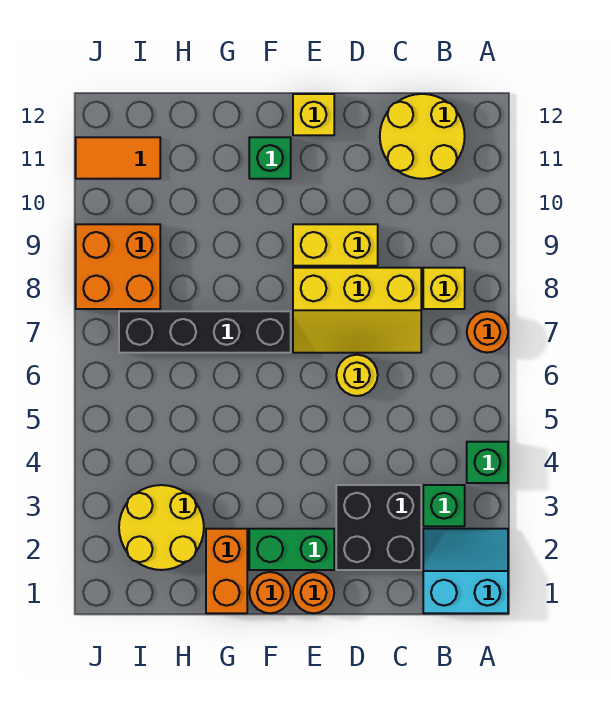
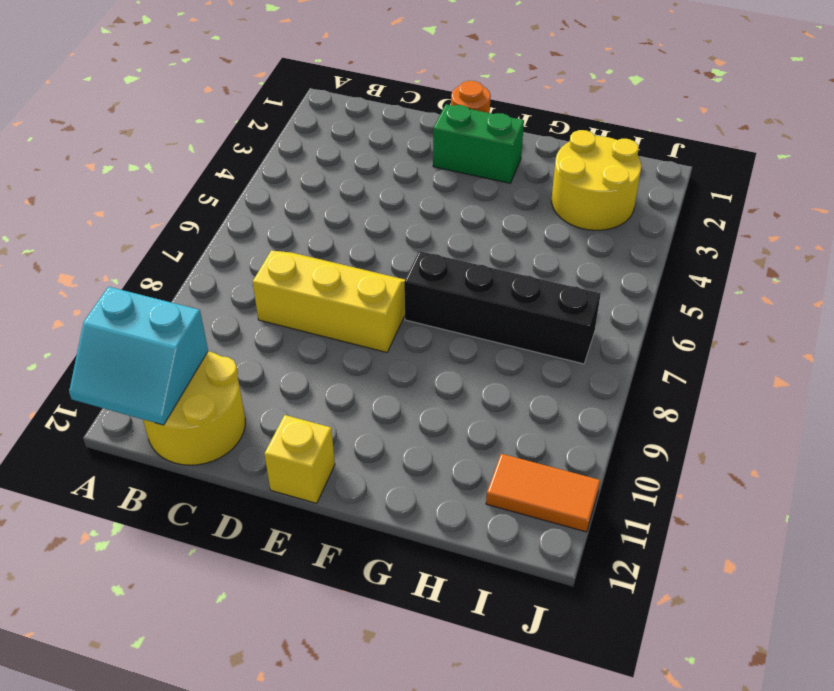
cyan 2x2 slope [69,287,208,425] -> cyan 2x2 slope moved to [423,529,508,613]
none -> green 1x1 brick [467,442,508,483]
none -> orange 1x1 round brick [467,311,508,353]
none -> green 1x1 brick [423,485,465,526]

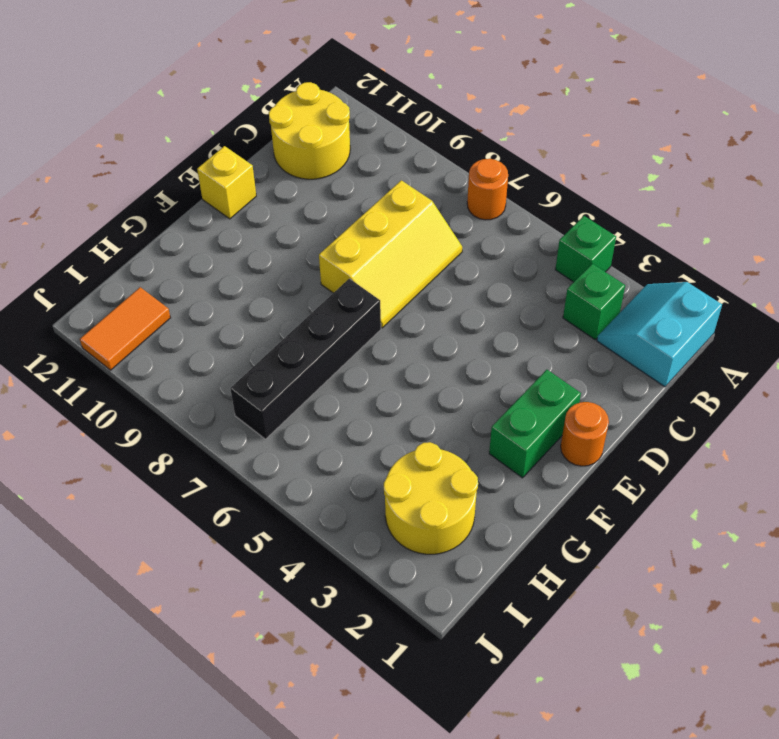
none -> yellow 1x1 brick [423,268,465,309]
none -> black 2x2 brick [336,485,421,570]
none -> yellow 1x1 round brick [336,355,378,396]

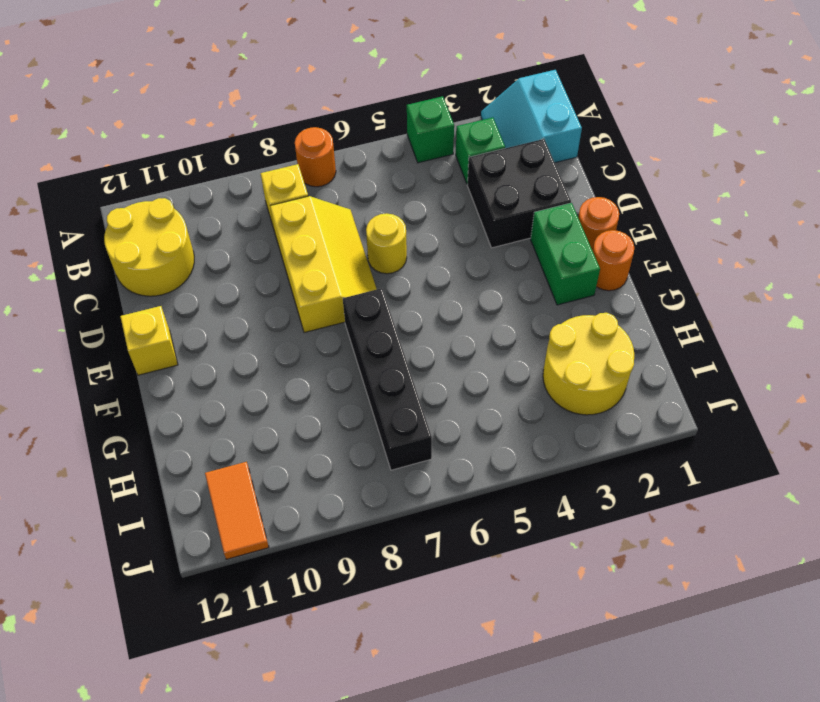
none -> yellow 1x2 brick [293,224,378,266]
none -> green 1x1 brick [249,137,291,179]
none -> orange 1x2 brick [206,529,247,613]

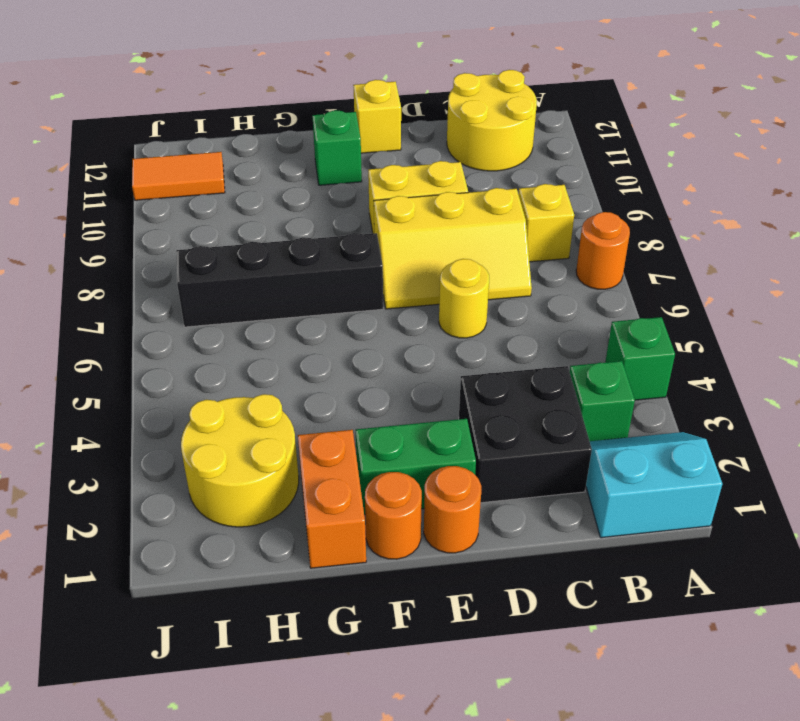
none -> orange 2x2 brick [76,224,160,309]

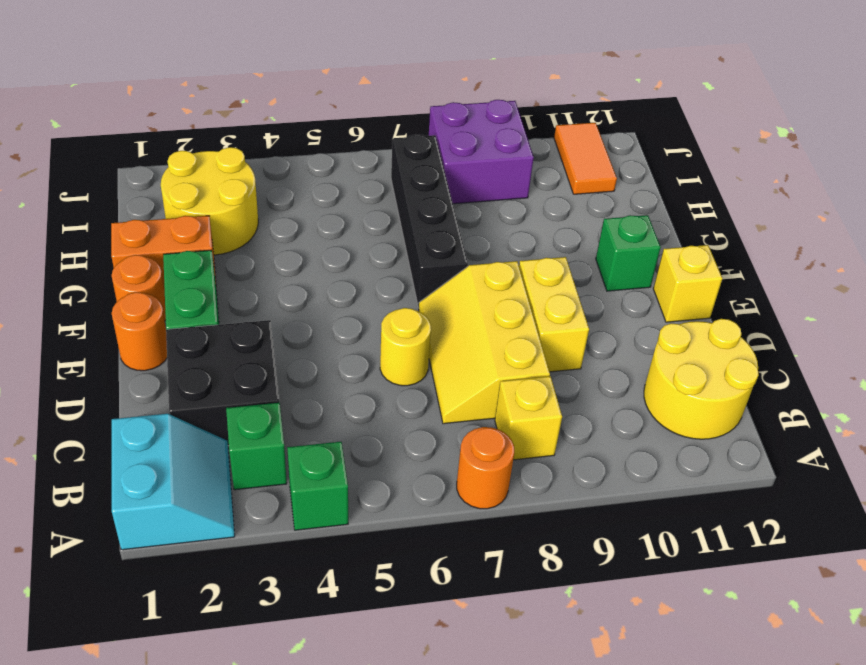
purple 2x2 brick [429,100,534,204] -> orange 2x2 brick [76,224,160,309]

